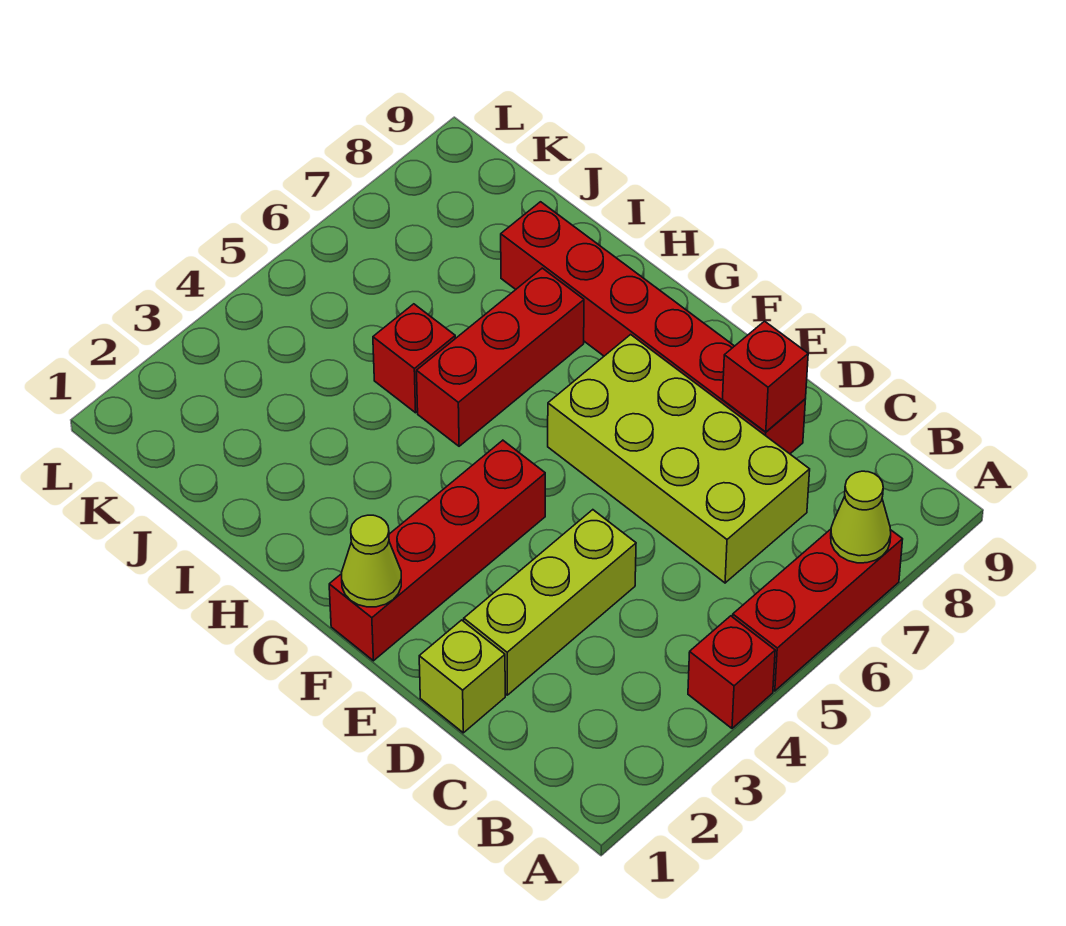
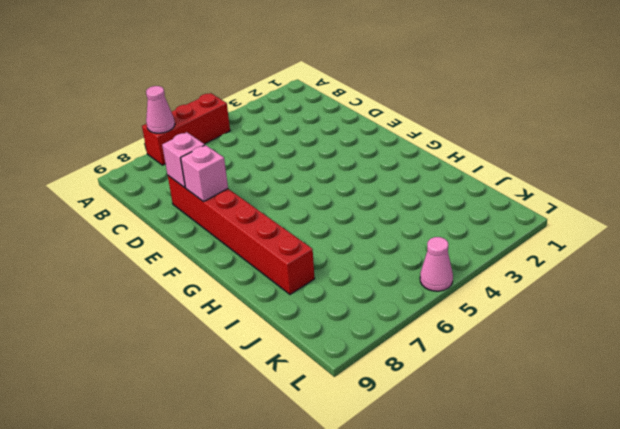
pink 1x1 cone [146,86,175,133] -> lime 1x1 cone [831,471,891,563]
pink 1x1 brick [162,132,205,188] -> red 1x1 brick [723,321,808,432]
pink 1x1 brick [181,145,228,202] -> none
pink 1x1 cone [420,237,453,291] -> none
none -> red 1x1 brick [688,616,775,728]
none -> lime 2x4 brick [548,335,810,583]
none -> lime 1x1 brick [419,620,505,733]

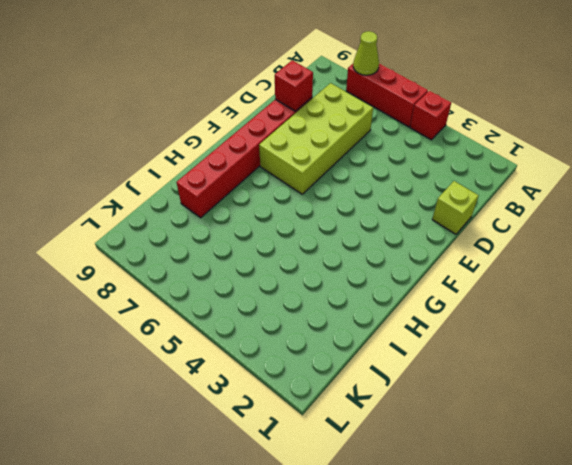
none -> lime 1x3 brick [464,510,636,695]
none -> red 1x4 brick [329,440,545,661]
none -> red 1x3 brick [417,268,584,446]

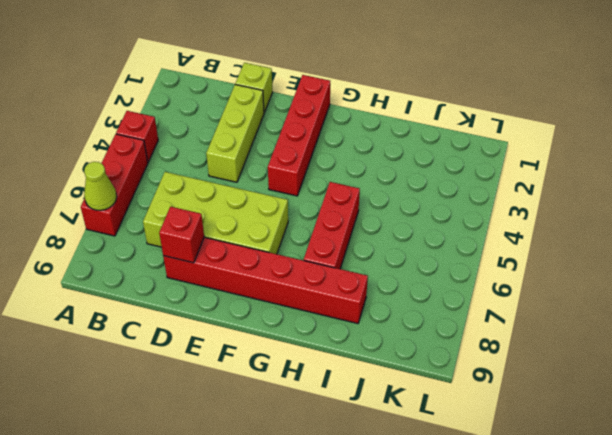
none -> red 1x1 brick [373,304,455,413]
none -> lime 1x1 cone [342,515,401,607]

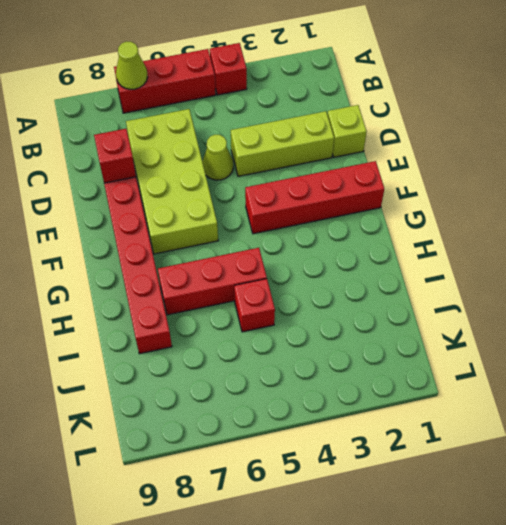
lime 1x1 cone [202,135,233,180] -> lime 1x1 cone moved to [342,515,401,607]

